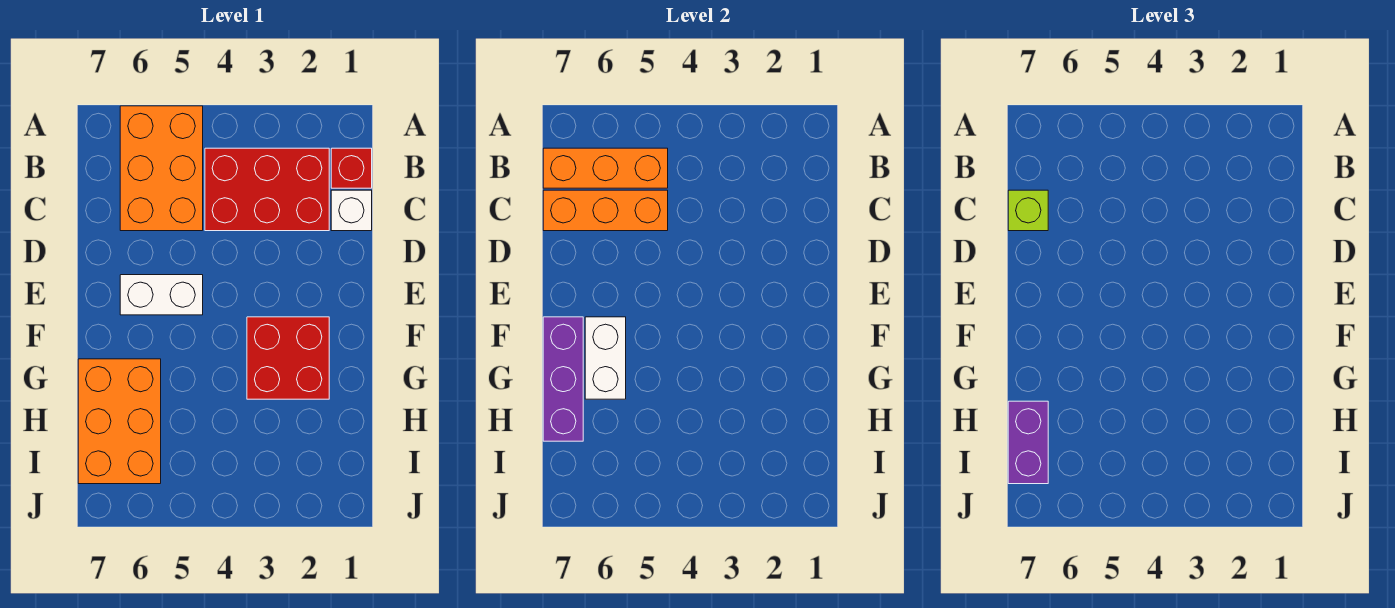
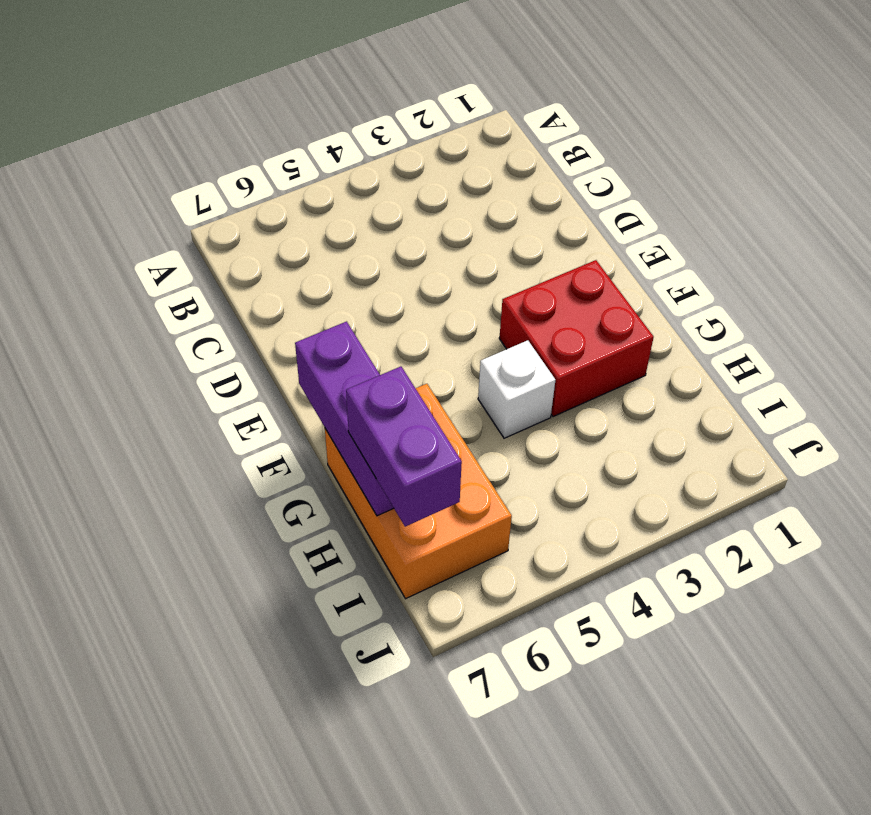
white 1x1 brick [478,340,555,438] -> white 1x1 brick moved to [331,190,372,231]
none -> orange 2x3 brick [120,106,203,231]
none -> red 1x1 brick [331,148,372,188]
none -> red 2x3 brick [205,148,329,231]

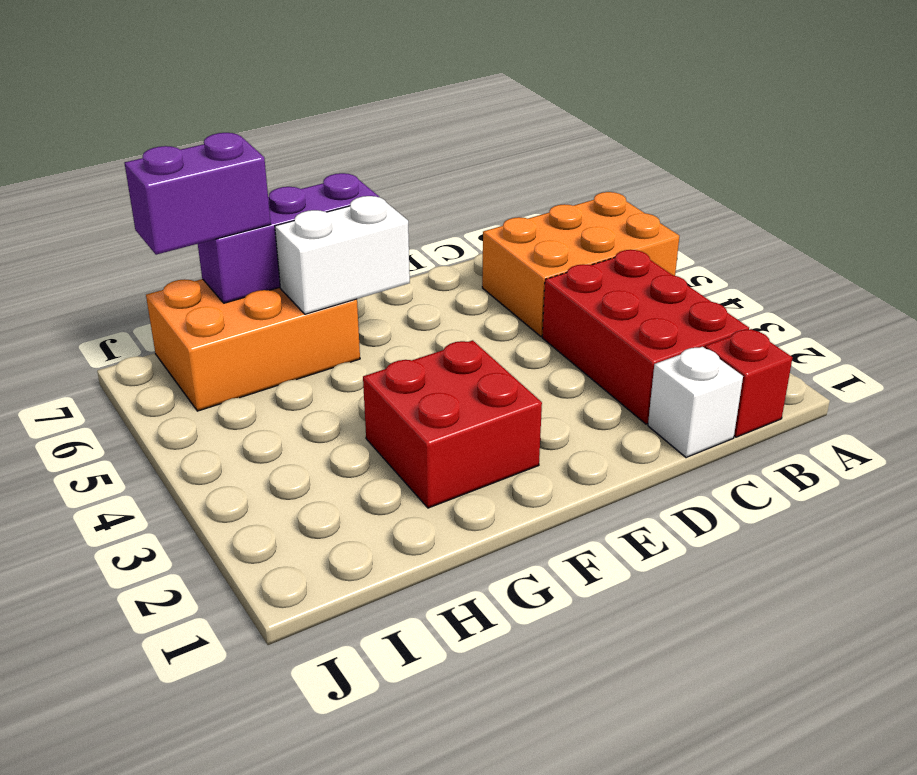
none -> white 1x2 brick [120,275,203,315]
none -> orange 1x3 brick [543,148,668,188]
none -> orange 1x3 brick [543,190,668,231]

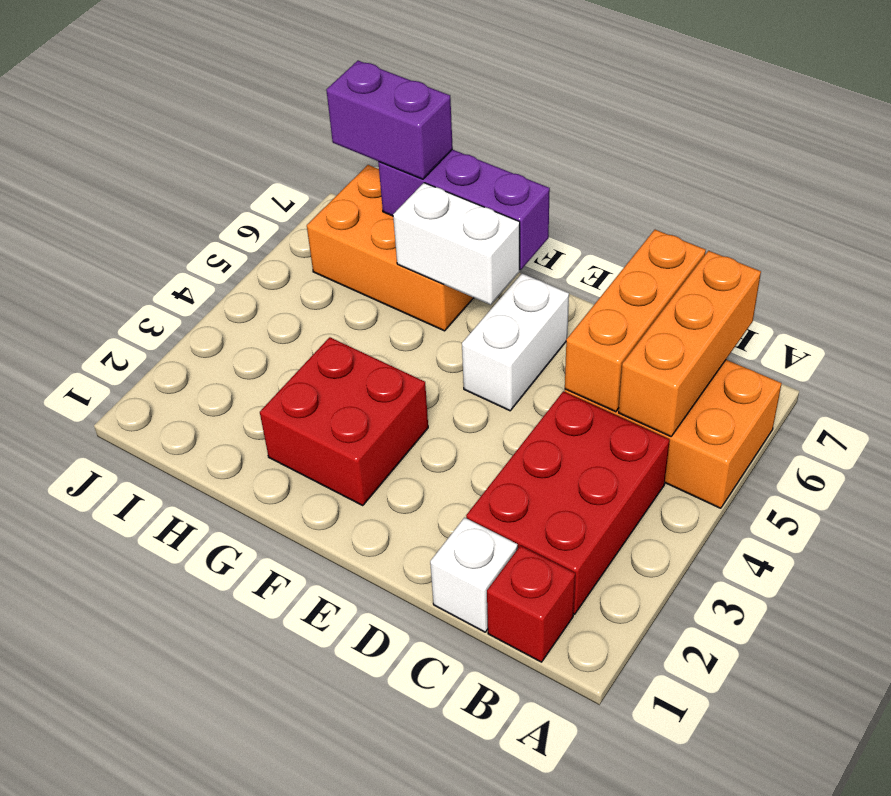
none -> lime 1x1 brick [1008,190,1048,231]

